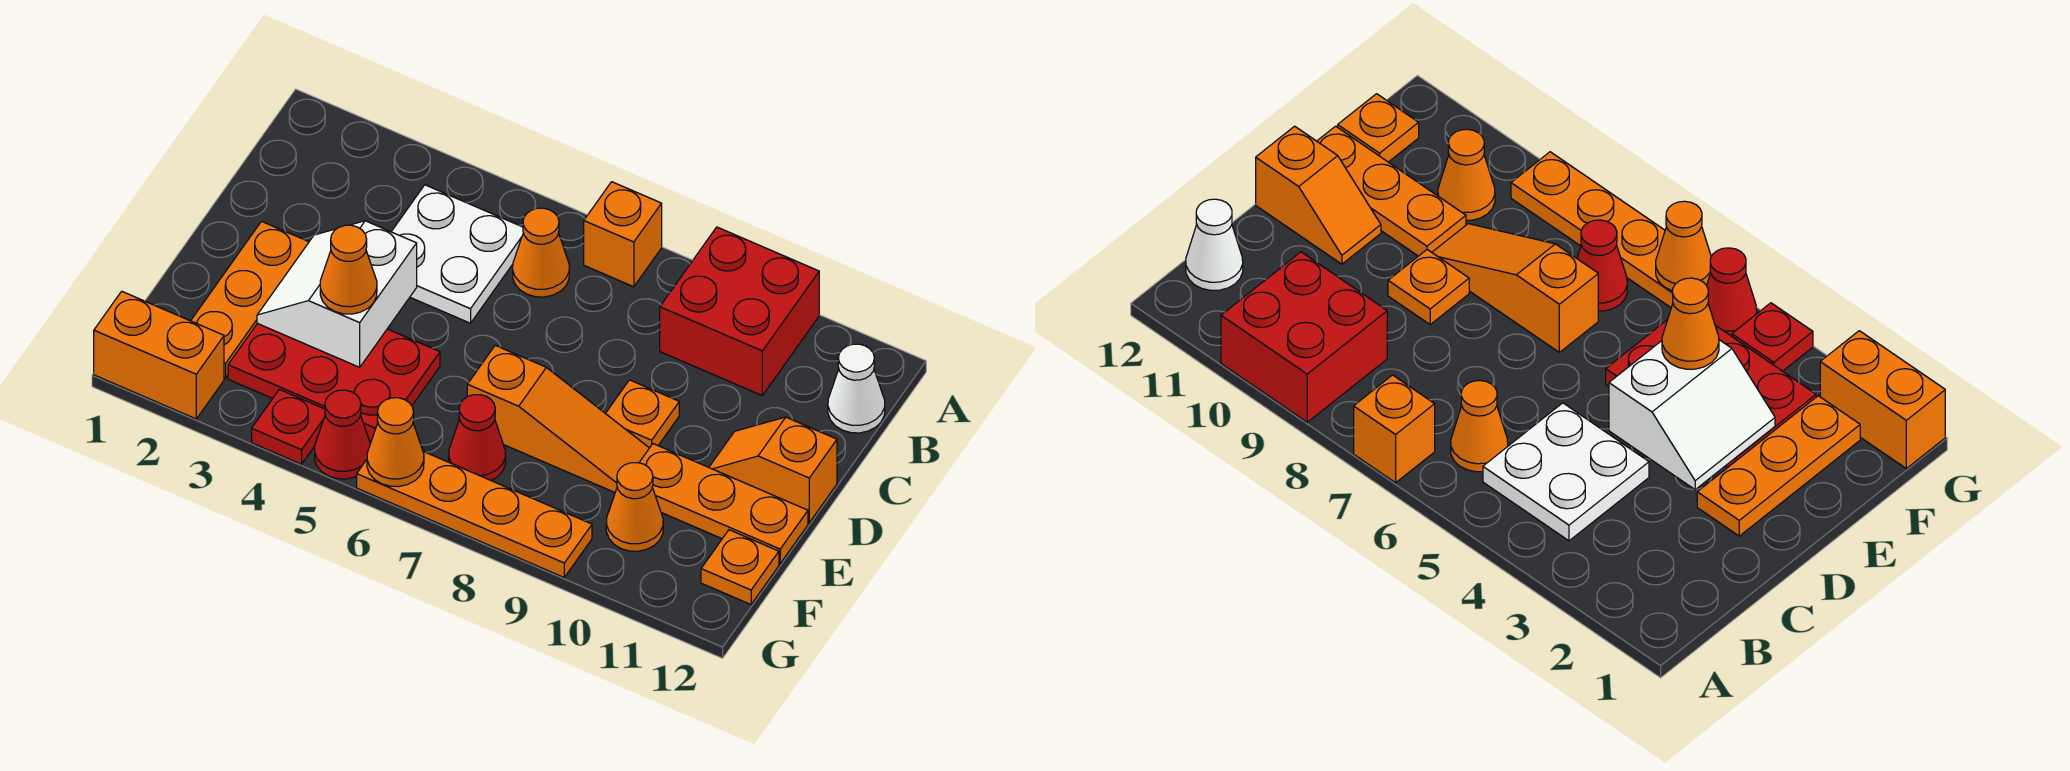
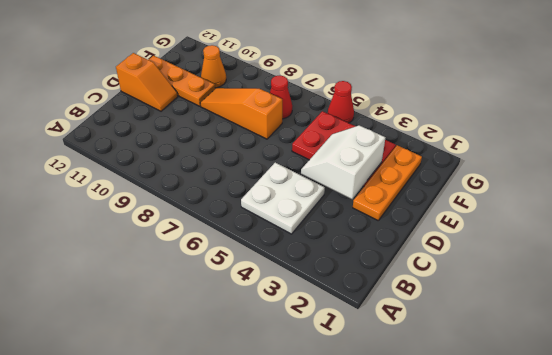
white 2x2 slope [301,125,385,199] -> white 2x2 slope turned to [257,221,417,367]
none -> orange 1x1 brick [584,182,662,287]
none -> red 2x2 brick [660,227,819,395]
none -> orange 1x1 cone [513,208,569,297]

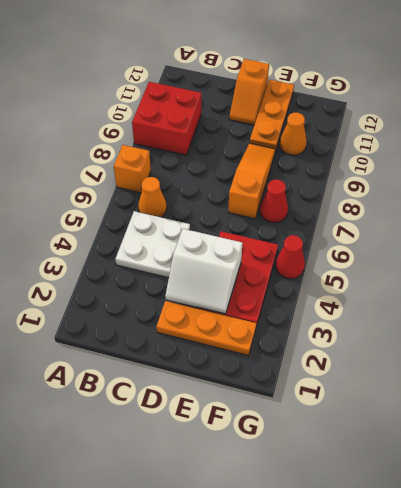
none -> white 1x1 cone [828,344,885,433]
none -> orange 1x1 plate [605,380,679,448]
none -> orange 1x1 plate [701,530,779,604]

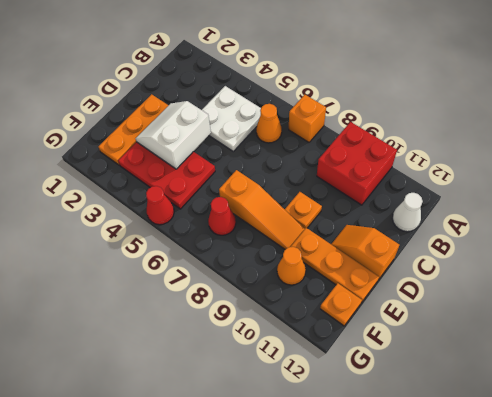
none -> orange 1x2 brick [94,291,224,419]
none -> red 1x1 plate [252,389,325,464]
none -> orange 1x4 plate [357,452,592,577]

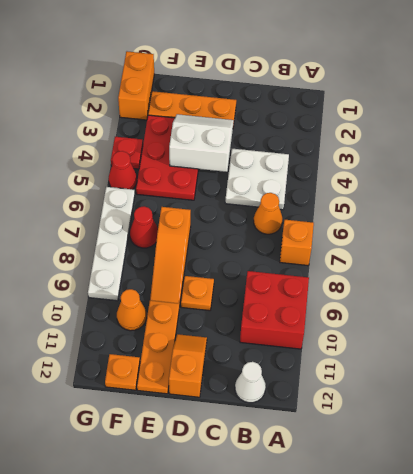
white 1x4 plate [88,187,135,301] -> orange 1x4 plate [357,452,592,577]
none -> orange 1x1 cone [367,398,424,487]
none -> orange 1x1 cone [320,225,377,314]

